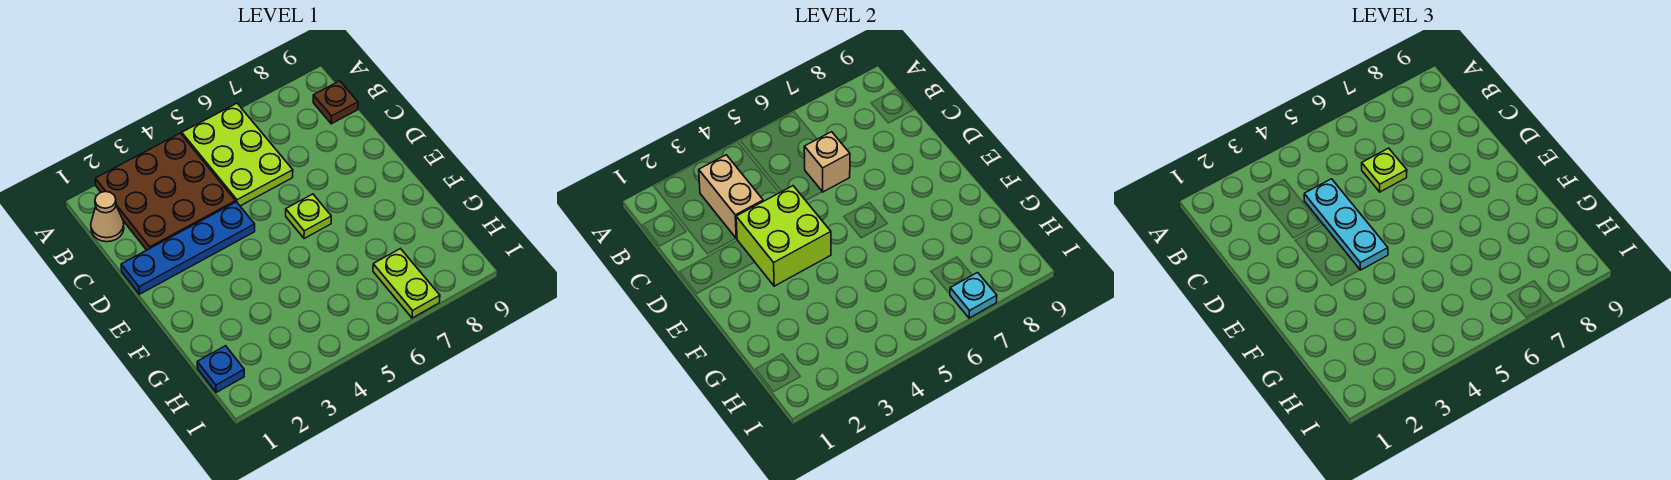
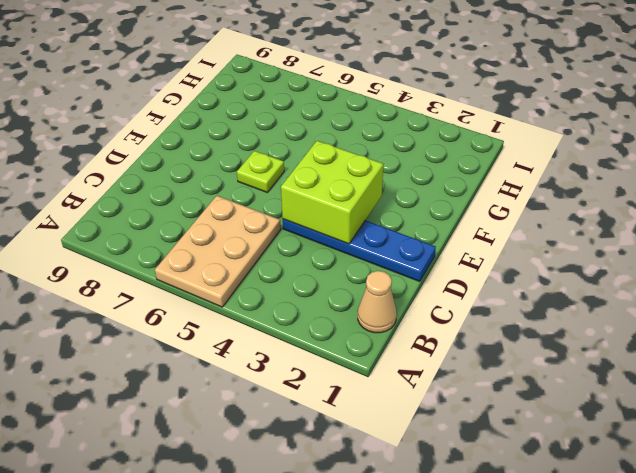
tan 2x3 plate [155,196,281,307] -> lime 2x3 plate [182,103,293,206]
none -> brown 3x3 plate [95,133,236,250]
none -> brown 1x1 plate [313,81,358,124]
none -> blue 1x1 plate [197,346,244,392]

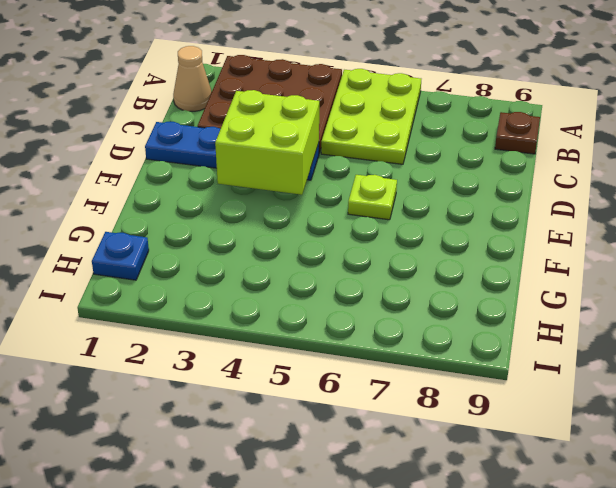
none -> lime 1x2 plate [373,249,440,318]
none -> tan 1x2 brick [699,155,763,239]
none -> tan 1x1 brick [804,132,850,192]

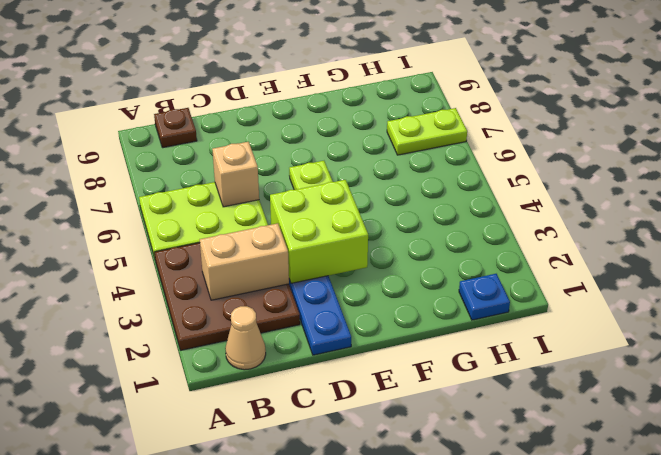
none -> cyan 1x1 plate [950,273,997,318]
none -> cyan 1x3 plate [1304,179,1388,270]
none -> lime 1x1 plate [1362,148,1407,192]

